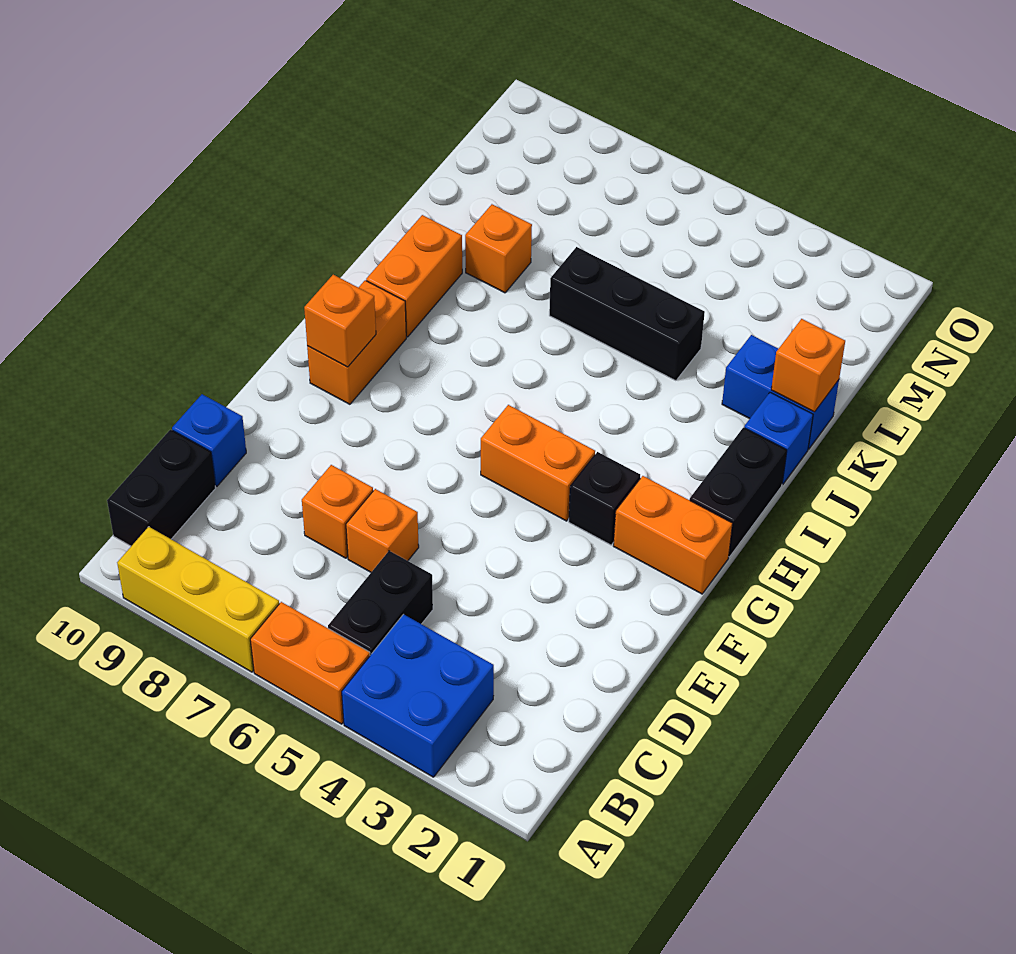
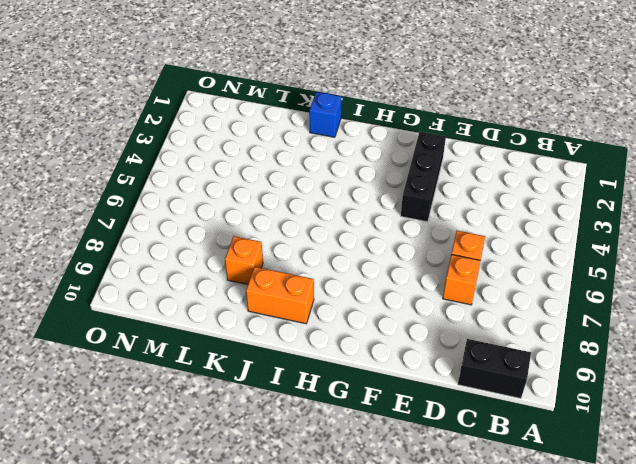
black 1x3 brick [401,132,446,222] -> black 1x3 brick moved to [549,247,705,381]
none -> blue 2x2 brick [342,614,494,777]
none -> orange 1x2 brick [250,602,370,724]
none -> yellow 1x3 brick [117,527,279,672]

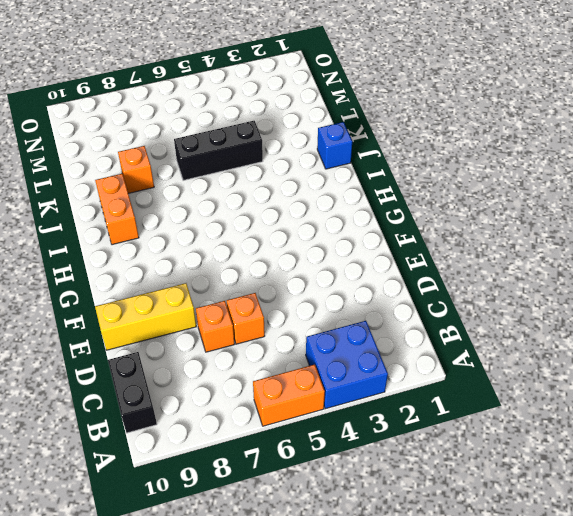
yellow 1x3 brick [95,283,196,350] -> yellow 1x3 brick moved to [117,527,279,672]
none -> black 1x2 brick [328,551,433,655]
none -> blue 1x1 brick [172,394,246,486]
none -> orange 1x2 brick [613,476,733,594]

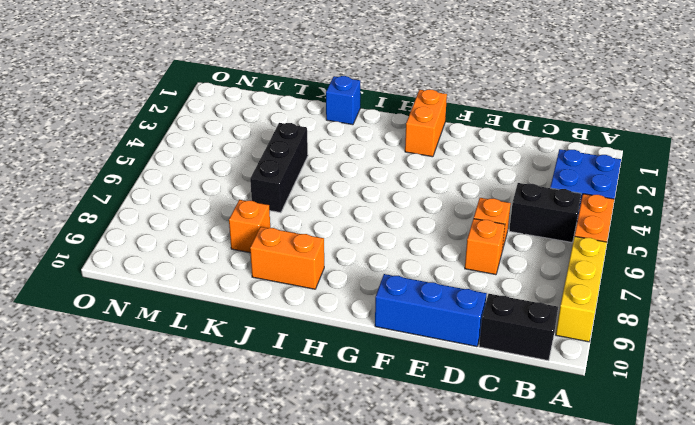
blue 1x3 brick [375,274,487,347] -> blue 1x1 brick [172,394,246,486]
none -> black 1x1 brick [569,452,640,545]
none -> orange 1x2 brick [481,405,595,521]
none -> orange 1x2 brick [307,280,406,404]

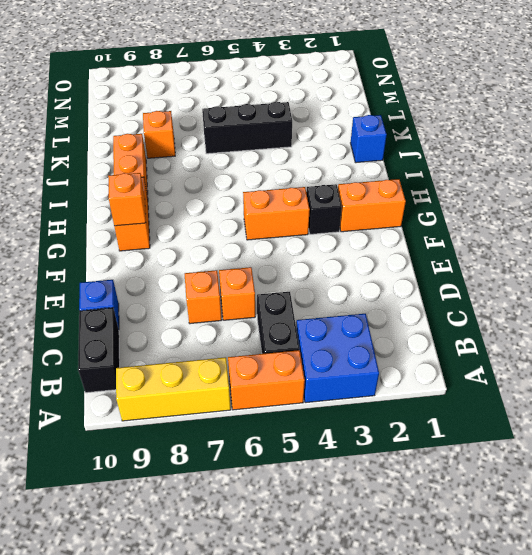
none -> black 1x2 brick [690,428,787,557]
none -> blue 1x2 brick [722,335,839,449]
none -> orange 1x1 brick [771,319,845,412]

